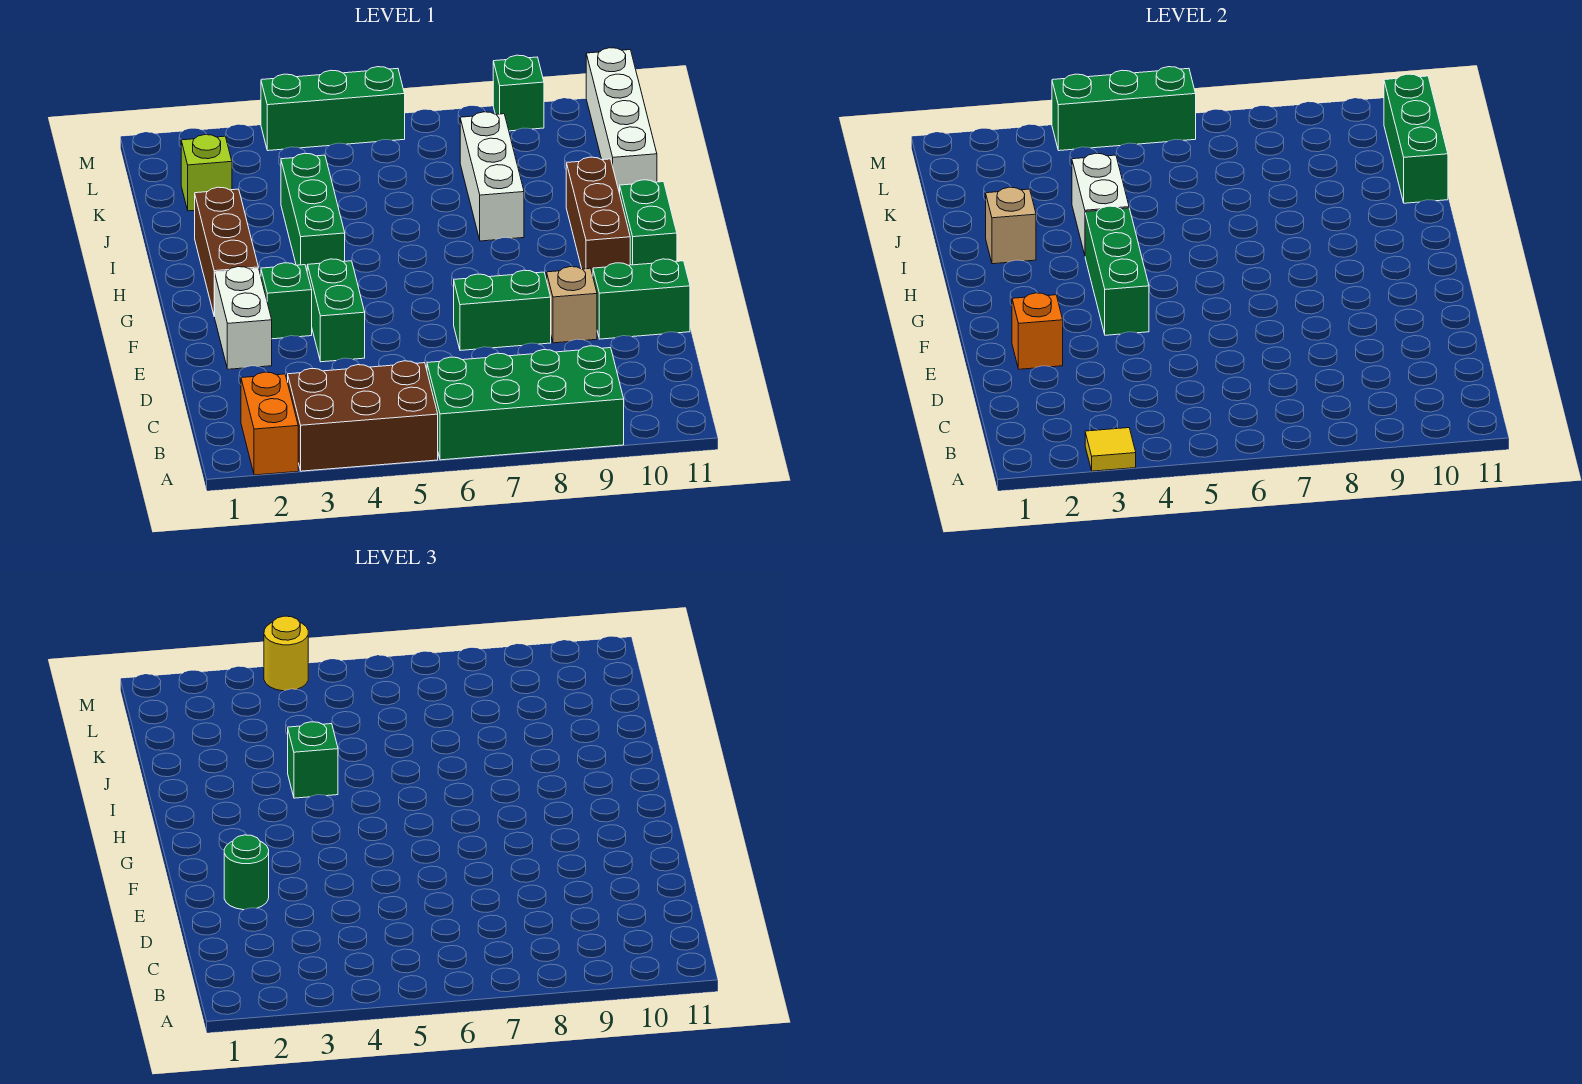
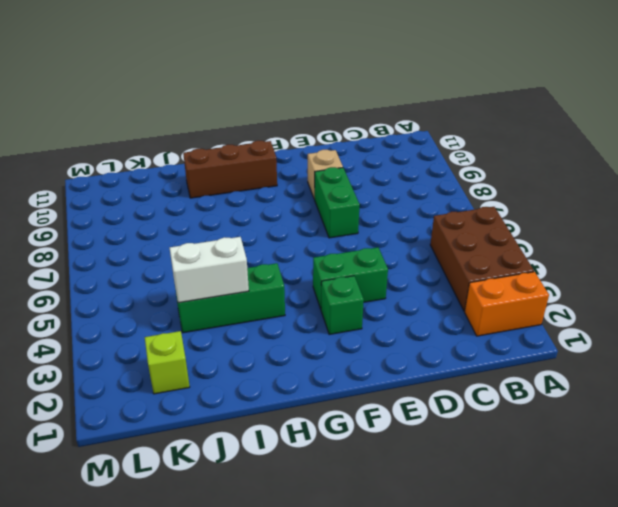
none -> green 2x4 brick [427,346,624,460]
none -> white 1x2 brick [214,267,272,369]
none -> green 1x2 brick [593,259,690,339]

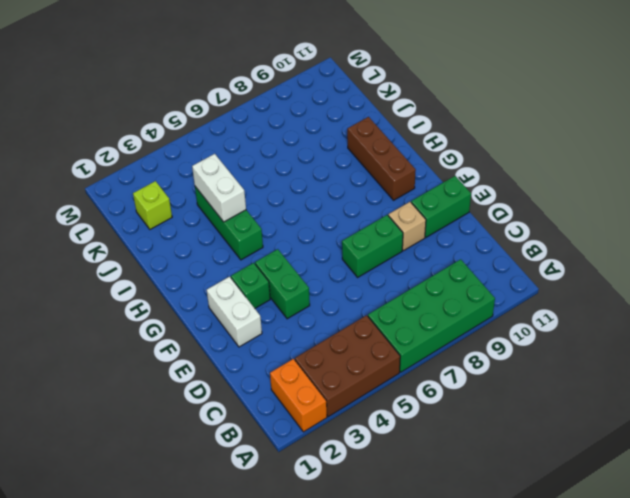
none -> brown 1x3 brick [195,187,258,316]
none -> green 1x2 brick [620,180,677,265]
none -> white 1x3 brick [460,112,524,241]

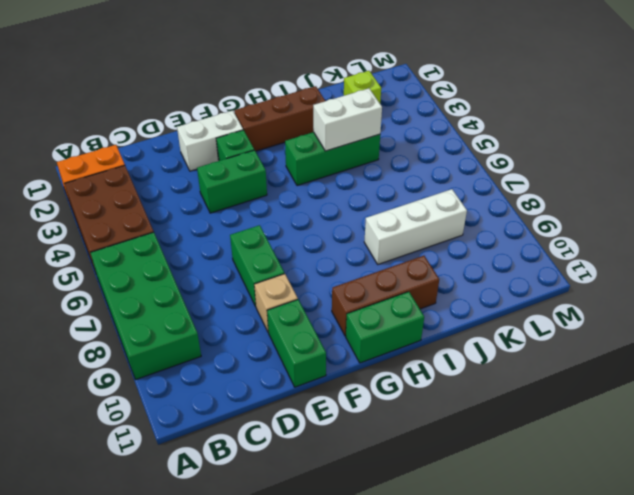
none -> white 1x4 brick [586,48,657,193]
none -> green 1x3 brick [261,67,405,151]
none -> green 1x1 brick [493,55,544,131]

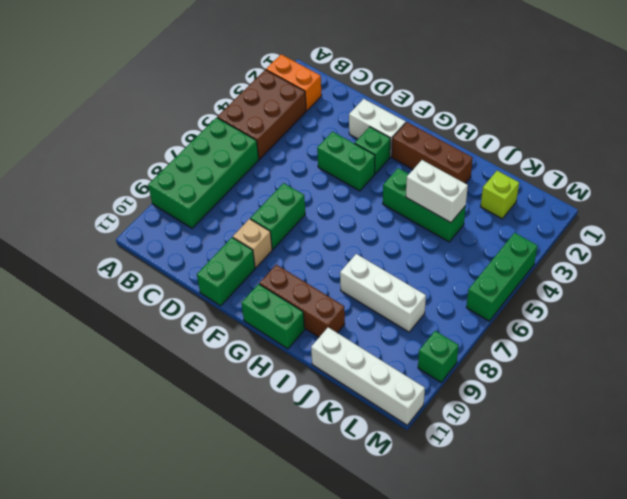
none -> yellow 1x1 tile [1085,428,1136,471]
none -> orange 1x1 brick [1012,293,1063,369]
none -> green 1x3 brick [1085,206,1149,335]

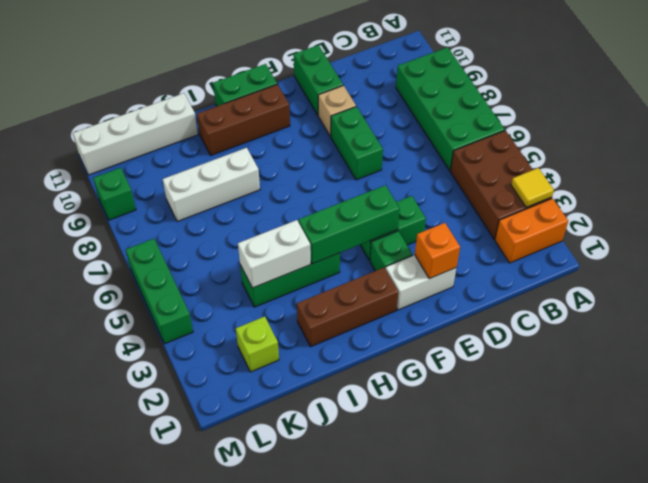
none -> tan 1x1 brick [986,187,1036,264]
none -> green 1x3 brick [1384,74,1448,203]
none -> green 1x3 brick [1052,67,1196,151]

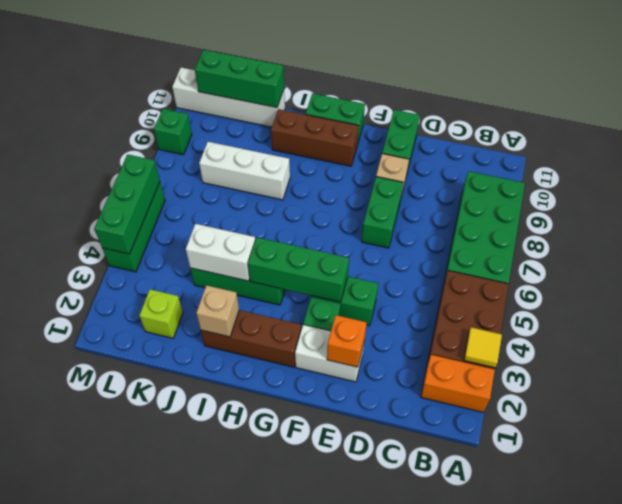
none -> green 1x1 round brick [224,835,269,910]
none -> green 1x1 brick [288,722,338,798]
none -> yellow 1x1 round brick [264,616,308,691]

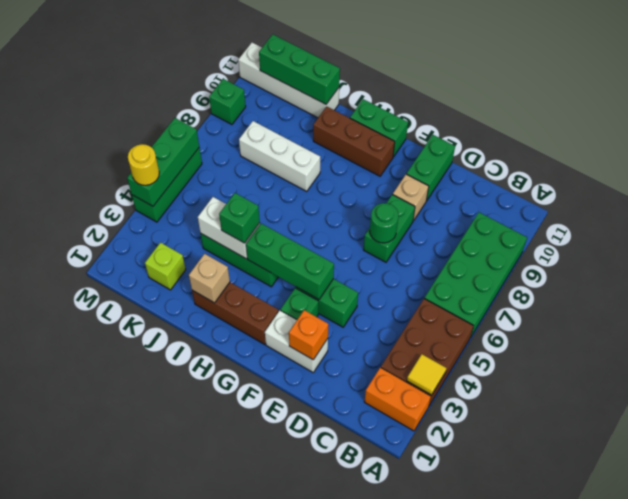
green 1x1 round brick [370,203,398,243] -> green 1x1 round brick moved to [224,835,269,910]

